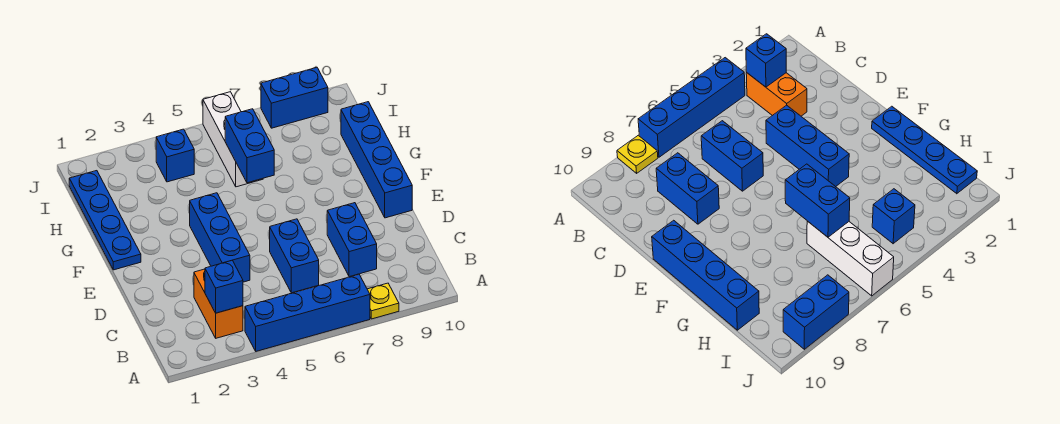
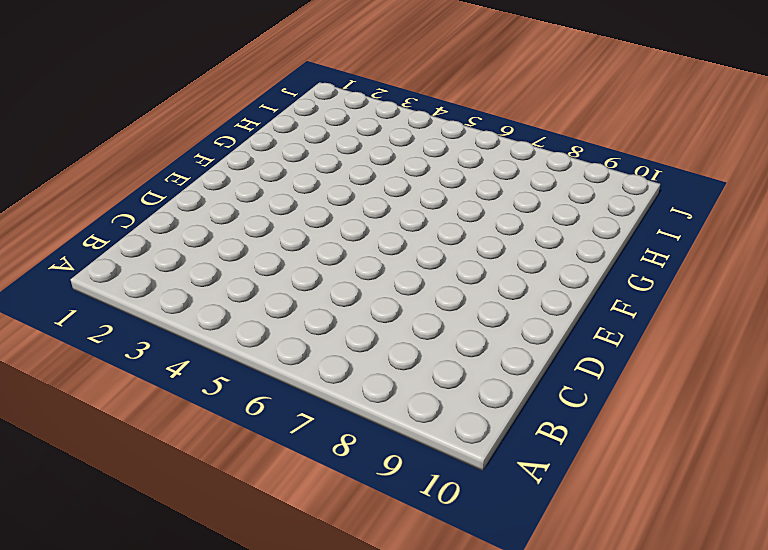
none -> blue 1x4 brick [245,275,370,351]
none -> yellow 1x1 plate [367,283,399,319]
none -> orange 1x2 brick [194,269,243,338]

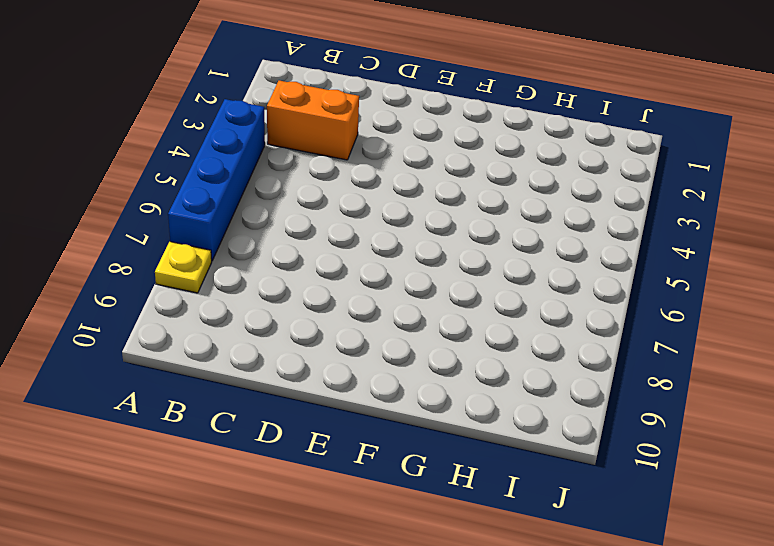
none -> blue 1x2 brick [270,219,319,293]
none -> blue 1x2 brick [327,203,377,277]
none -> blue 1x3 brick [190,193,250,282]

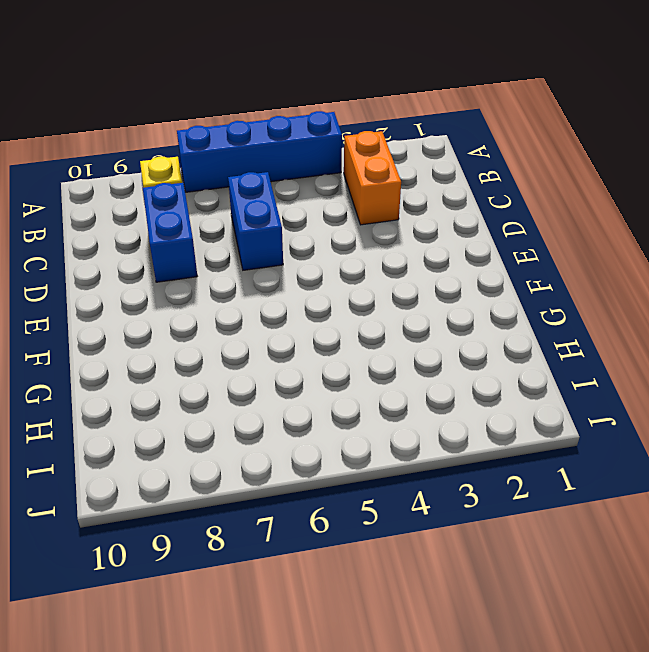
none -> blue 1x3 brick [190,193,250,282]
none -> blue 1x4 brick [341,102,412,218]
none -> blue 1x4 plate [69,171,141,270]

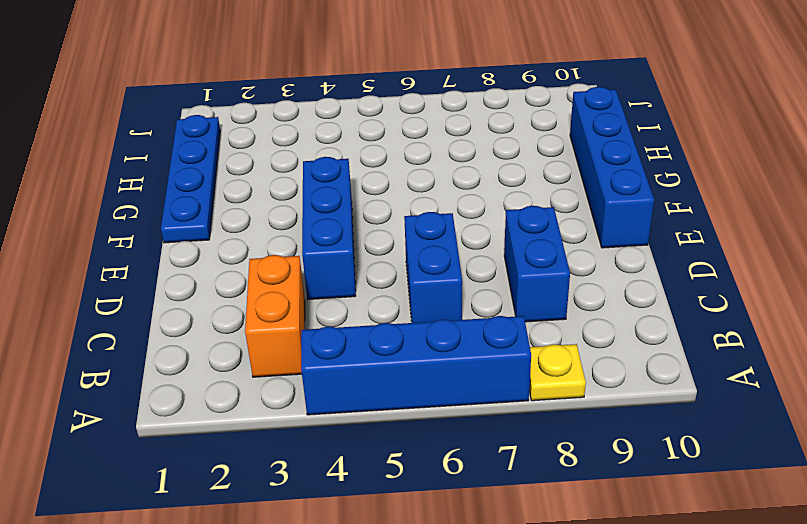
none -> white 1x3 brick [203,92,263,187]
none -> blue 1x1 brick [156,129,194,182]
none -> blue 1x2 brick [261,68,328,128]

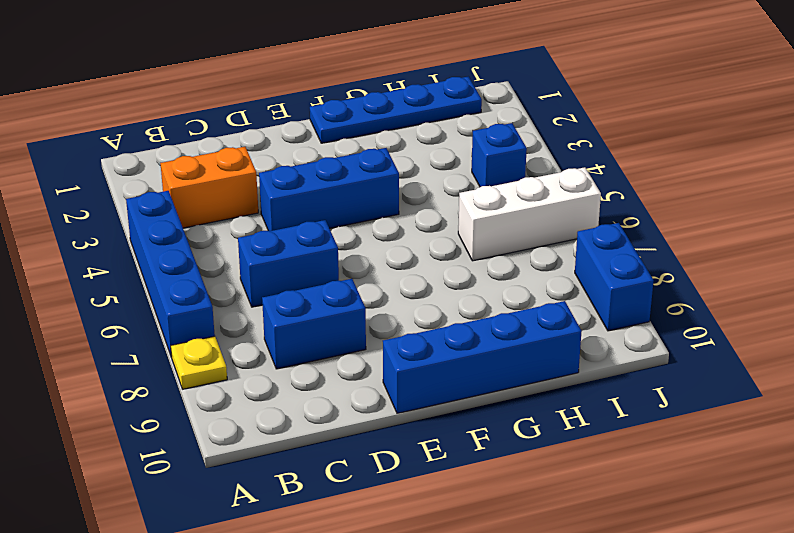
none -> blue 1x1 brick [205,260,243,313]
none -> blue 1x2 brick [225,109,274,183]

